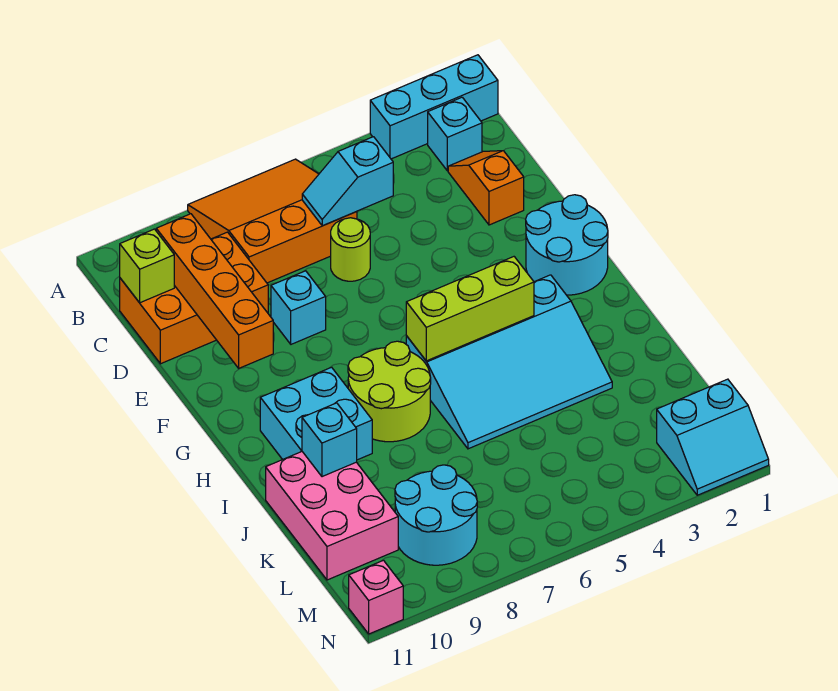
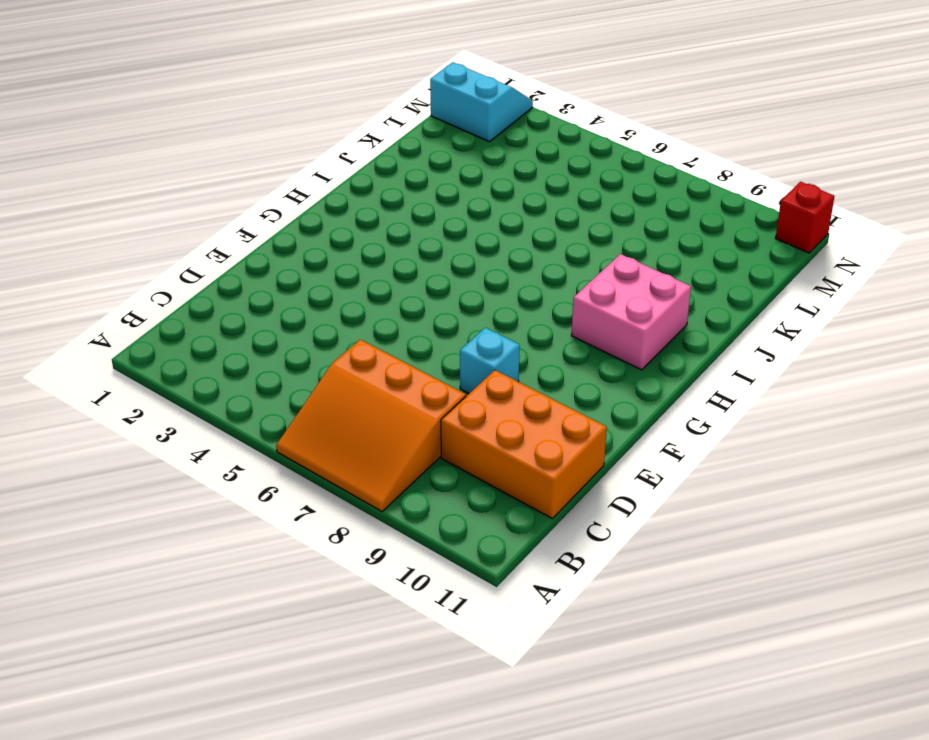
pink 2x2 brick [571,254,691,370] -> cyan 2x2 brick [260,367,372,460]
red 1x1 brick [776,182,835,253] -> pink 1x1 brick [349,560,403,634]
none -> cyan 1x3 brick [370,55,498,159]
none -> cyan 1x1 brick [428,97,482,171]
none -> orange 1x2 slope [448,151,524,225]

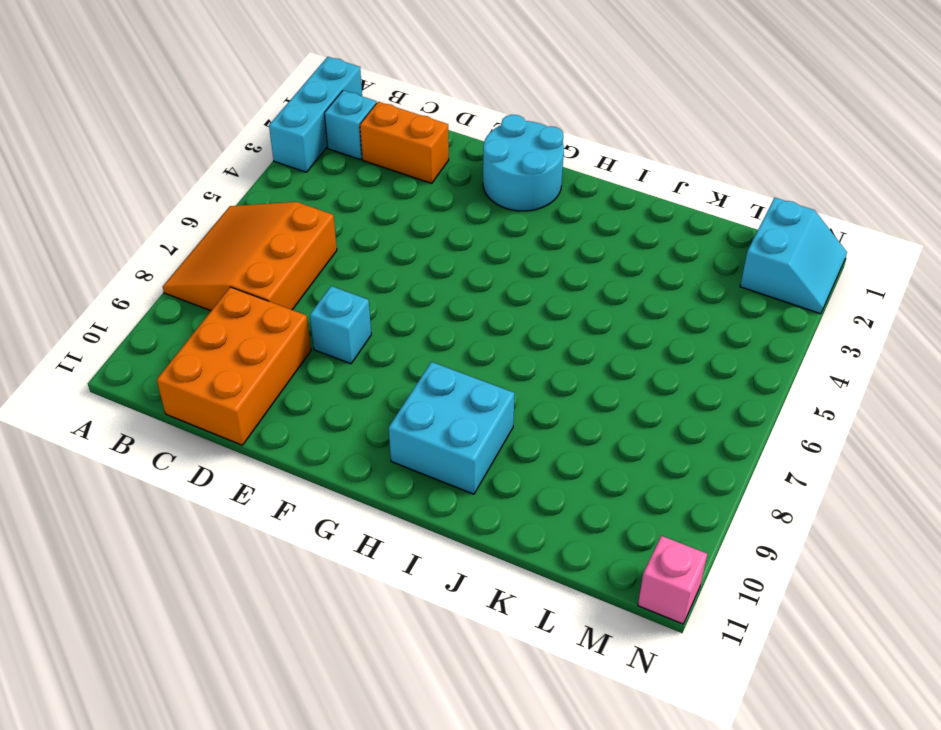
orange 1x2 brick [360,102,449,183] -> orange 1x2 slope [448,151,524,225]
none -> lime 1x1 round brick [331,218,370,281]
none -> cyan 3x4 slope [406,275,612,449]
none -> lime 2x2 round brick [348,341,431,442]

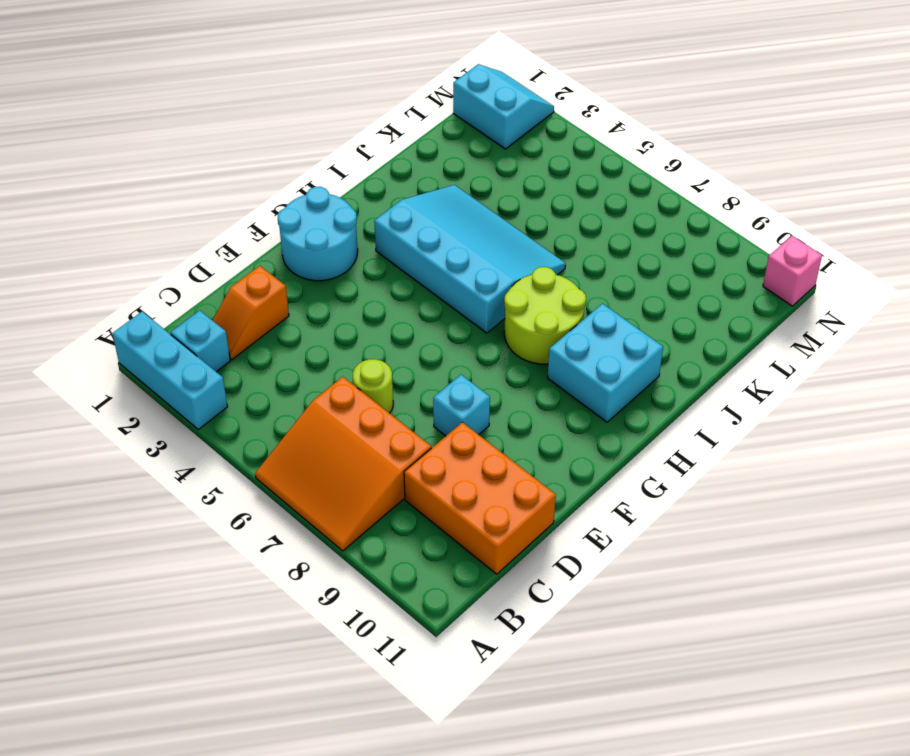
none -> pink 2x3 brick [266,452,398,580]
none -> cyan 2x2 round brick [395,465,477,565]
none -> cyan 1x2 slope [302,137,393,226]

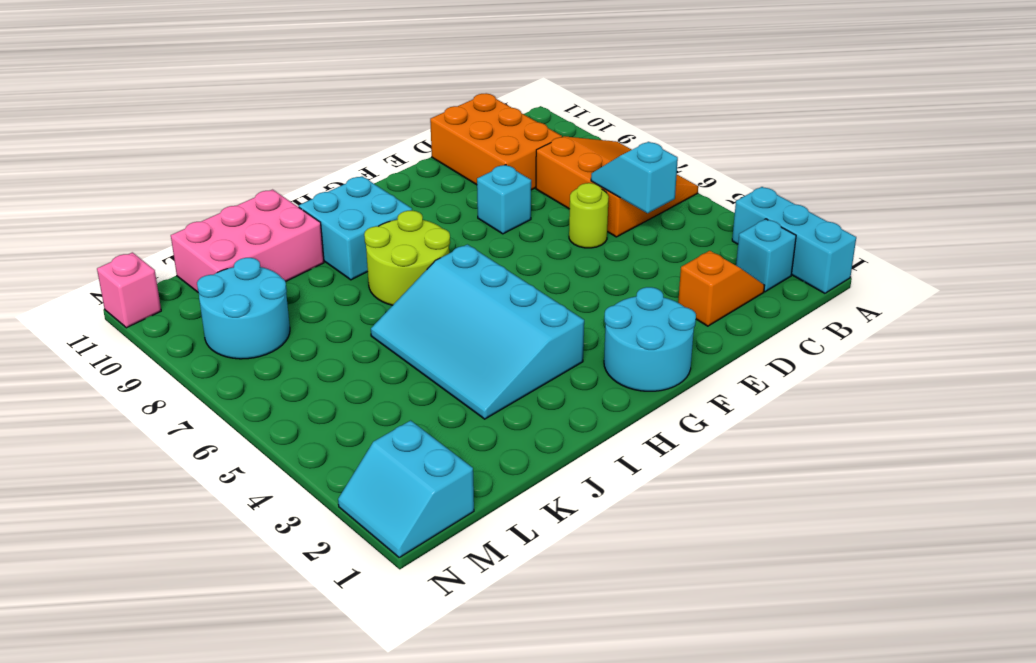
none -> orange 1x4 brick [156,214,273,368]
none -> lime 1x1 brick [120,229,174,303]
none -> lime 1x3 brick [406,257,534,361]

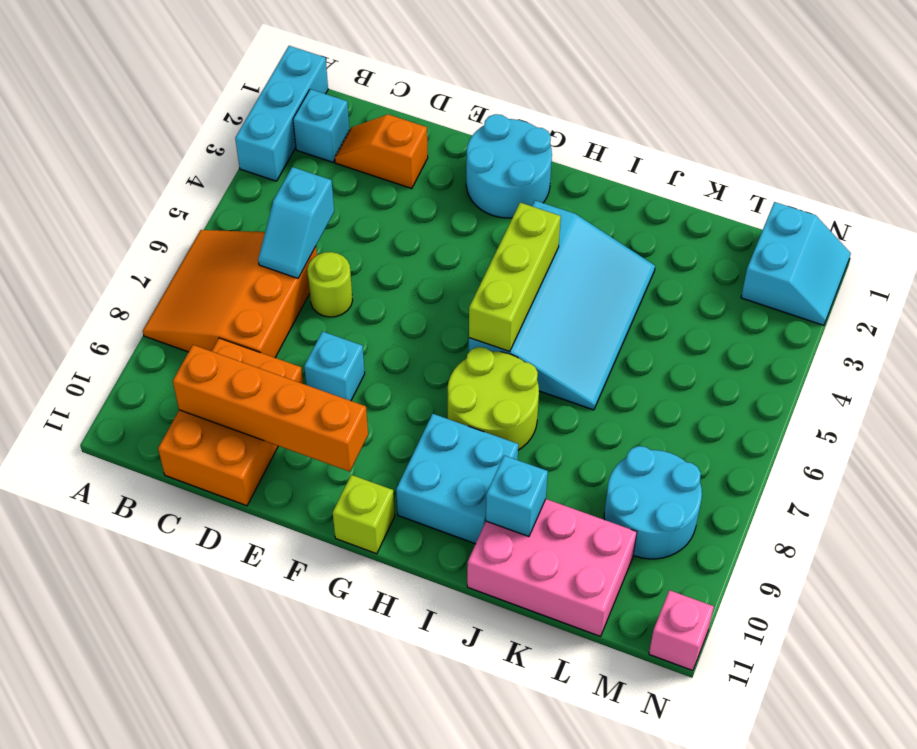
lime 1x1 brick [333,475,395,554] -> lime 1x1 brick moved to [120,229,174,303]

